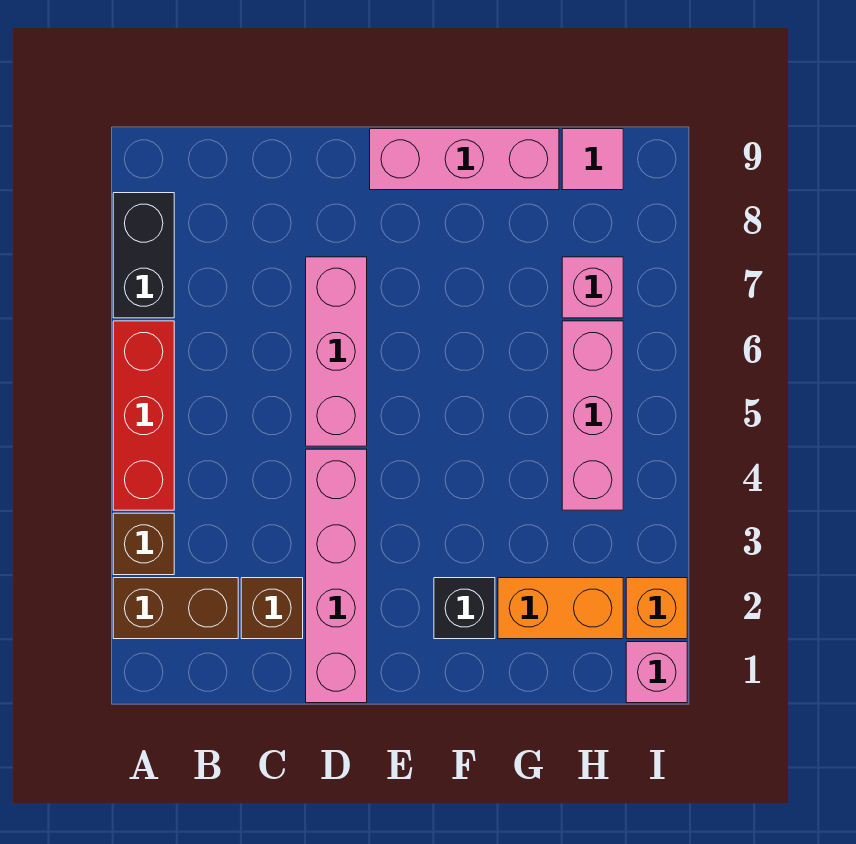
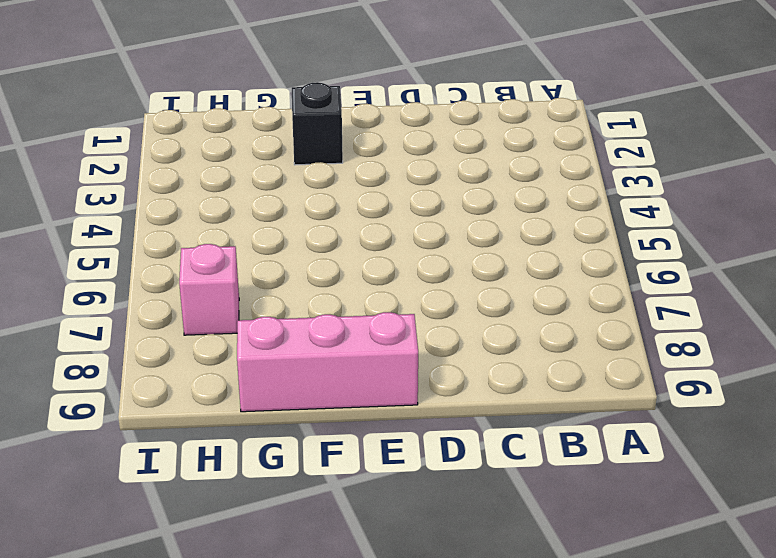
none -> brown 1x2 brick [113,578,238,639]
none -> brown 1x1 brick [113,513,174,575]
none -> red 1x3 brick [113,321,174,510]

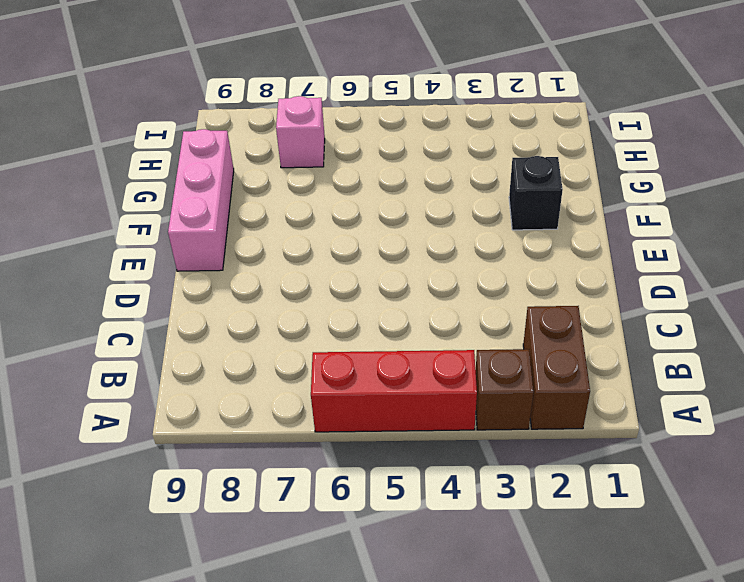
none -> black 1x2 brick [113,193,174,318]
none -> brown 1x1 brick [241,578,303,639]
none -> pink 1x4 brick [306,449,367,703]

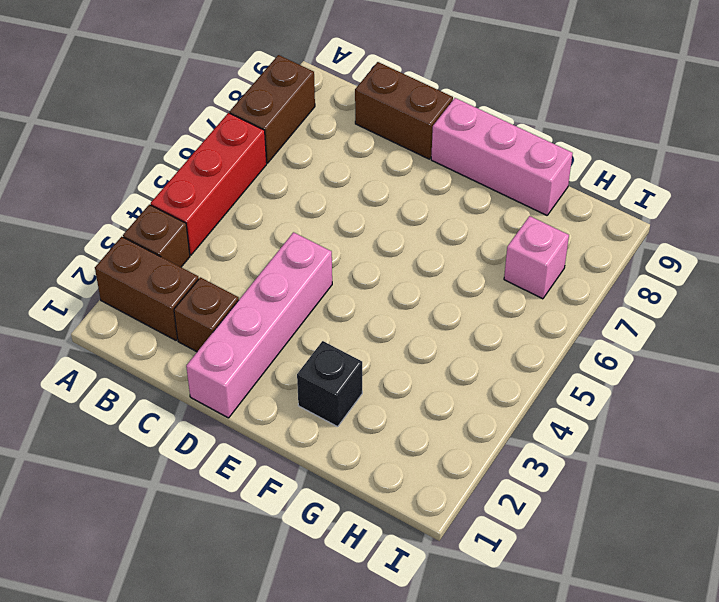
brown 1x2 brick [230,55,315,163] -> black 1x2 brick [113,193,174,318]
brown 1x2 brick [355,62,453,159] -> none
none -> pink 1x3 brick [306,257,367,446]
none -> orange 1x2 brick [498,578,623,639]
none -> pink 1x3 brick [562,321,623,510]

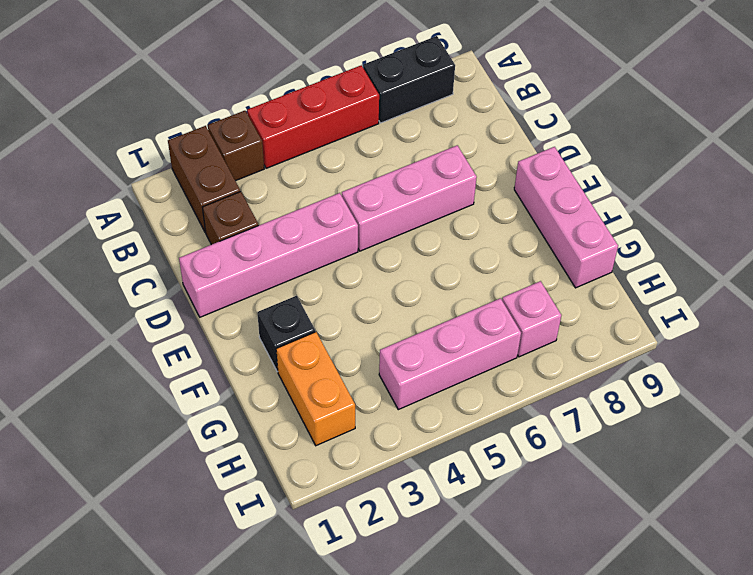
none -> pink 1x1 tile [562,129,623,190]
none -> pink 1x1 brick [626,642,687,703]
none -> orange 1x1 brick [626,578,687,639]

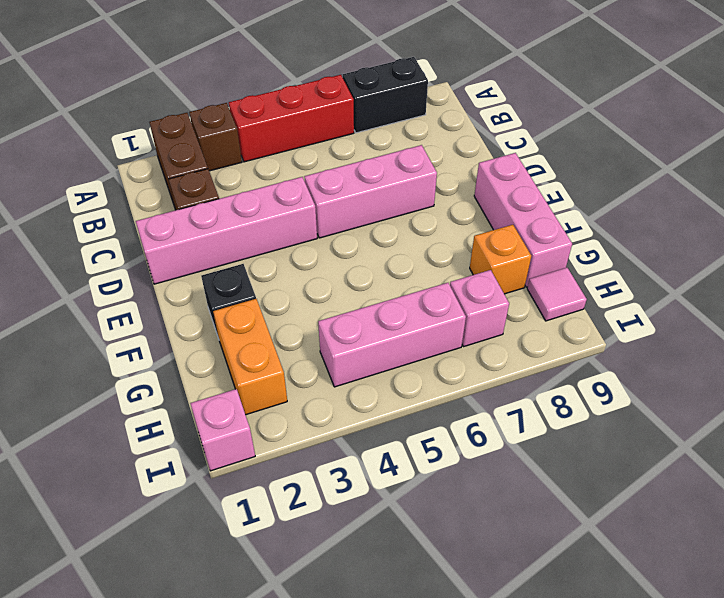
orange 1x1 brick [470,225,531,294] -> orange 1x1 brick moved to [626,578,687,639]

